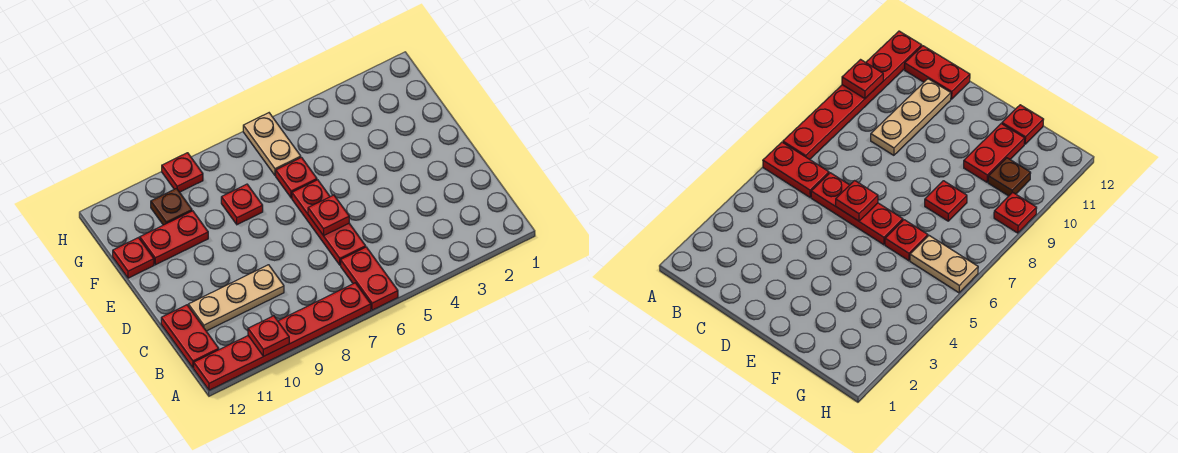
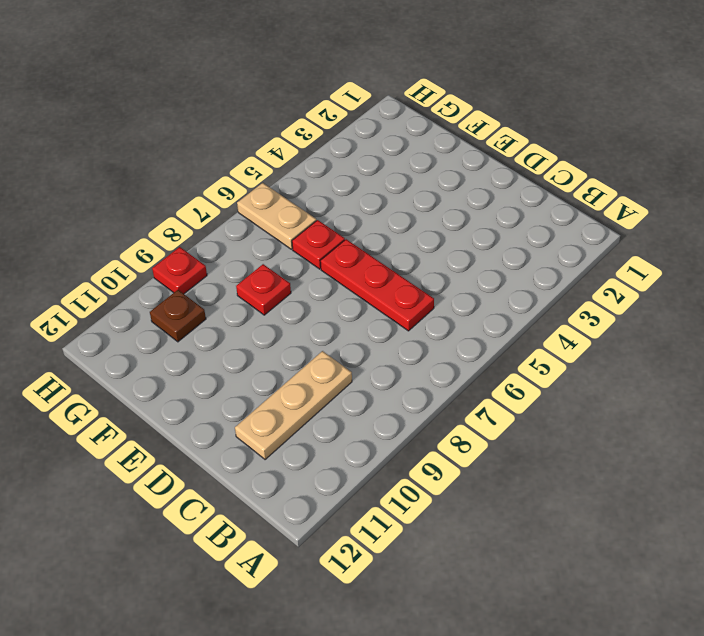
none -> red 1x2 plate [341,247,398,310]
none -> red 1x6 plate [194,283,371,390]
none -> red 1x2 plate [161,305,219,368]

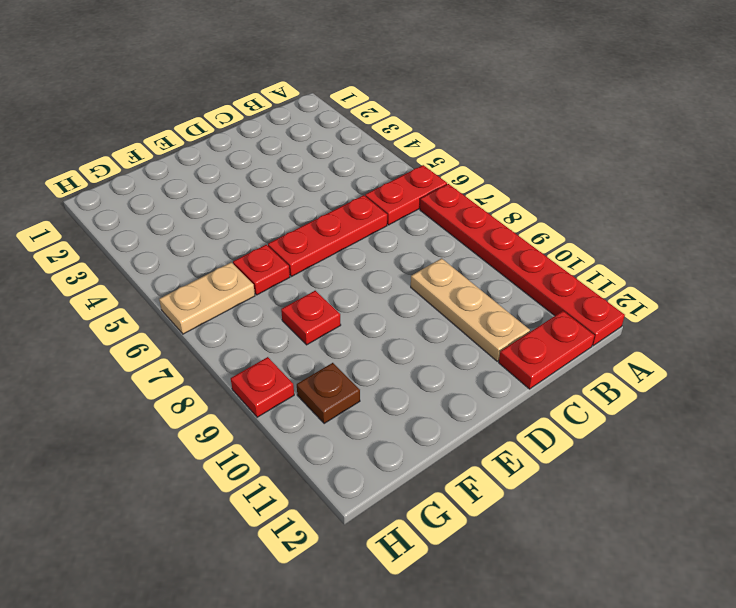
none -> red 1x2 plate [140,211,208,265]
none -> red 1x1 plate [113,238,154,278]
none -> red 1x1 plate [248,316,289,357]

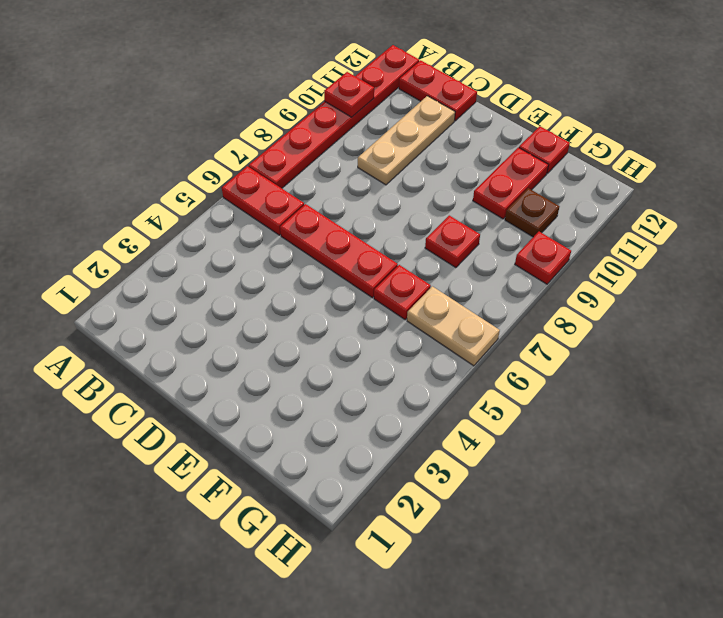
none -> red 1x1 plate [308,195,349,236]

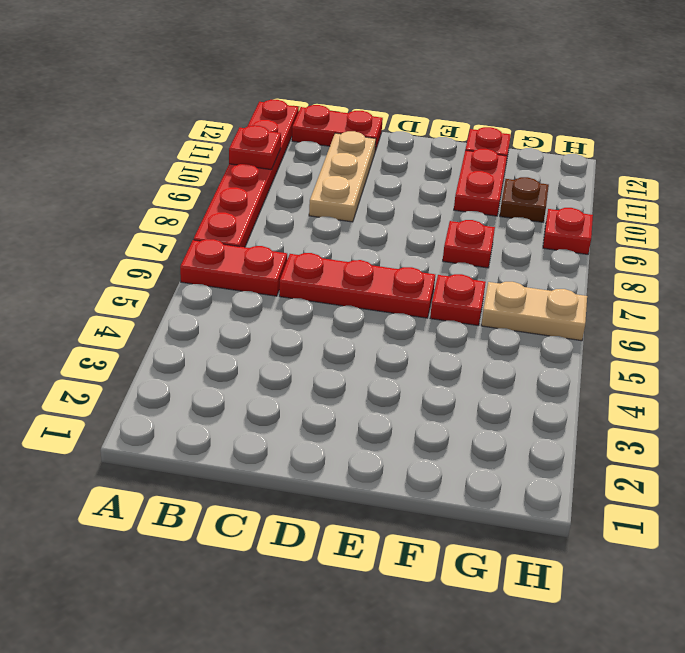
none -> red 1x1 plate [308,195,349,236]

